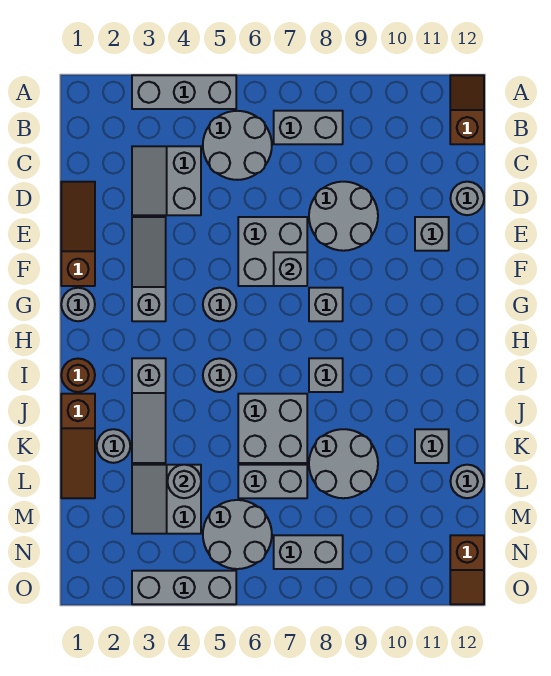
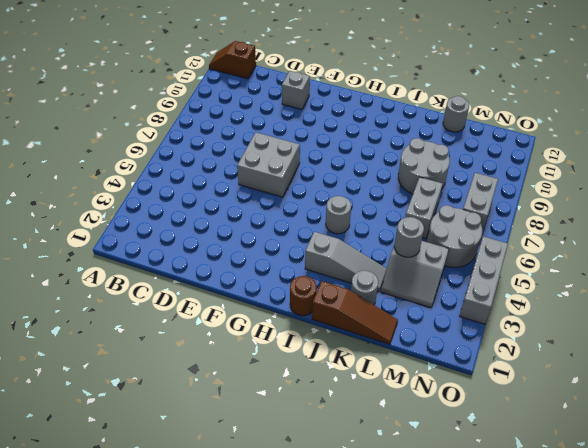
none -> grey 1x3 brick [132,75,236,109]
none -> grey 2x2 round brick [203,111,272,180]
none -> grey 1x2 brick [274,111,343,144]
none -> grey 2x2 slope [132,146,201,215]

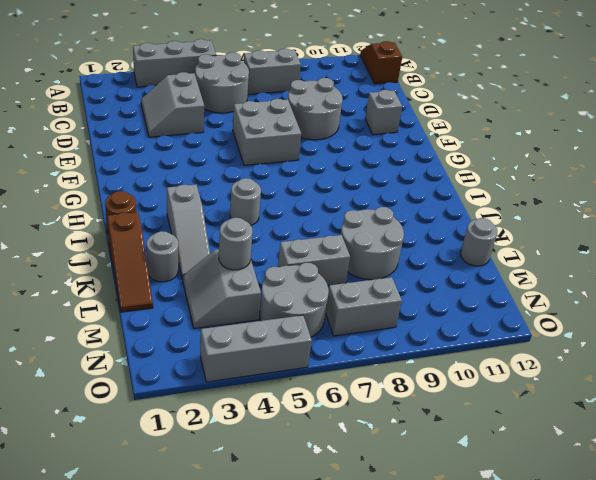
none -> brown 1x3 slope [61,182,95,286]
none -> grey 1x1 round brick [450,182,484,215]
none -> grey 1x3 slope [132,217,166,321]
none -> grey 1x1 round brick [61,288,95,321]

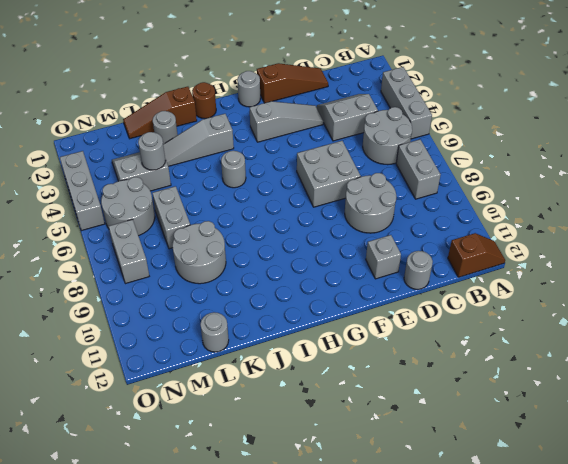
none -> grey 1x1 round brick [203,288,236,321]
none -> grey 1x1 brick [309,288,343,321]
none -> grey 1x1 brick [309,358,343,392]
none -> grey 2x2 brick [238,394,307,463]

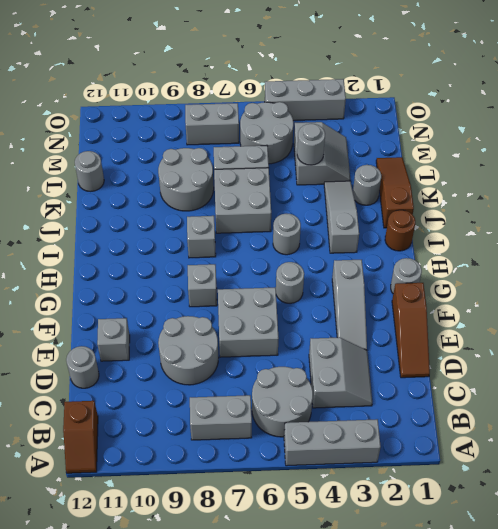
none -> grey 1x1 brick [415,429,449,463]
none -> brown 1x2 slope [450,535,484,604]
none -> grey 1x1 brick [274,252,307,286]

